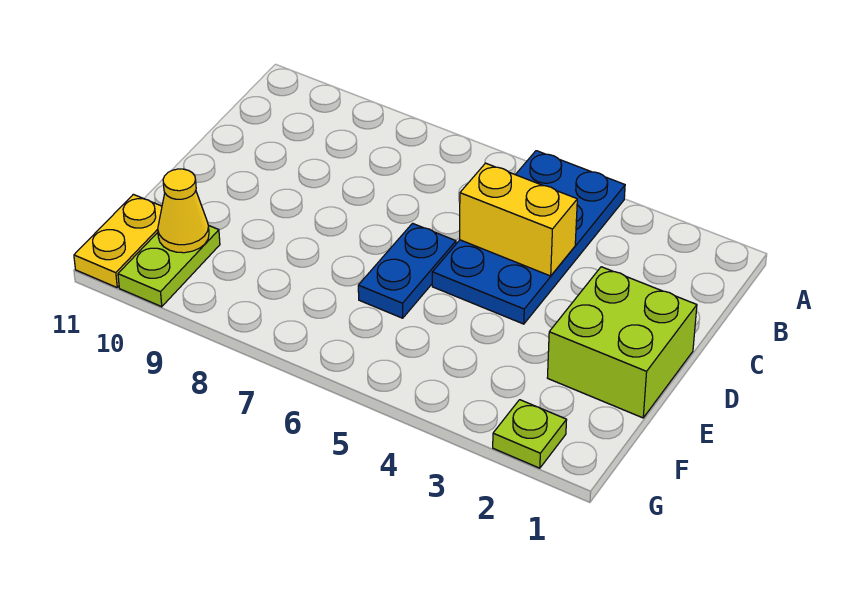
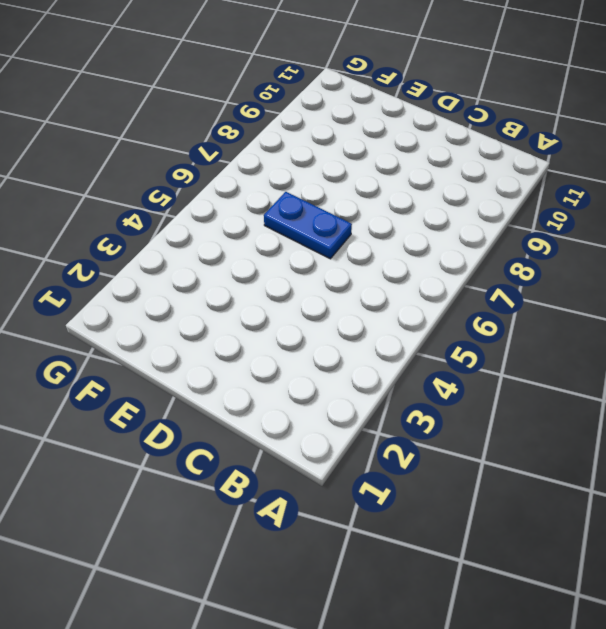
none -> blue 2x4 plate [432,151,625,324]
none -> lime 2x2 brick [547,267,697,418]

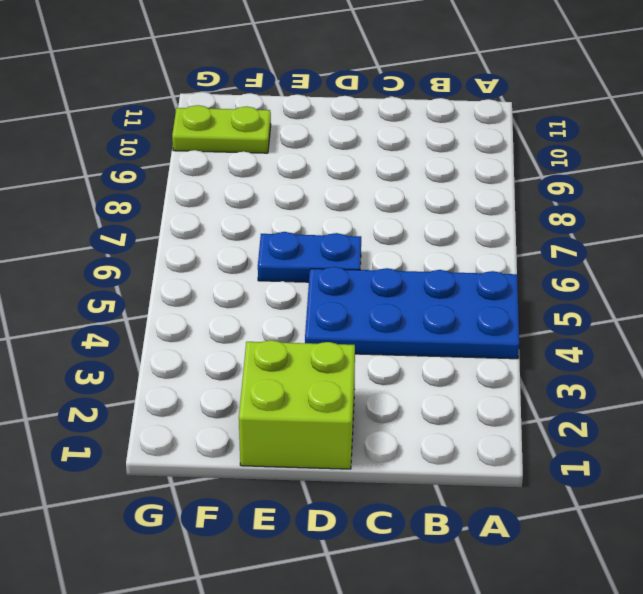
none -> yellow 1x2 plate [74,194,162,287]
none -> lime 1x1 plate [493,400,567,468]

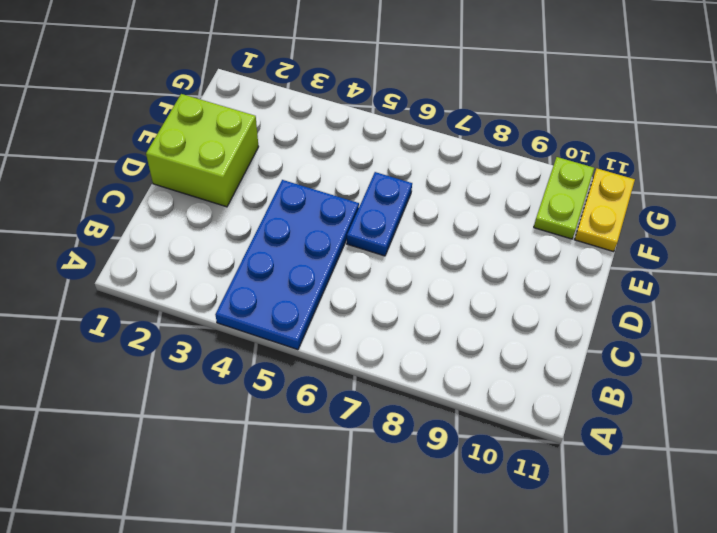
none -> lime 1x1 plate [493,400,567,468]
none -> yellow 1x2 brick [460,163,577,276]

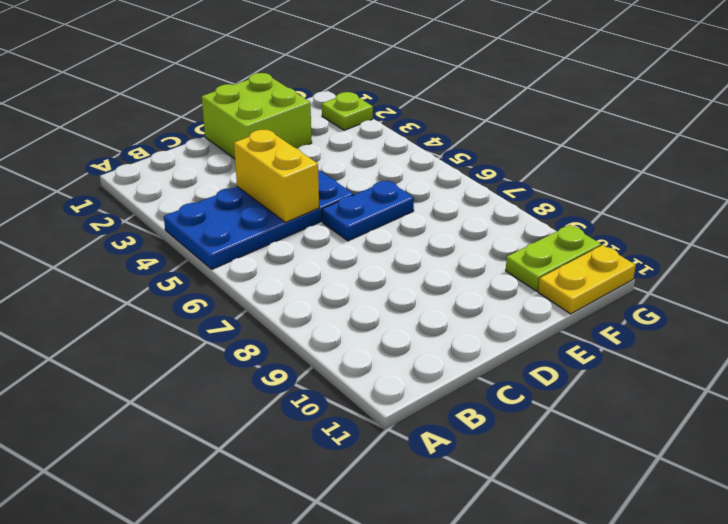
none -> yellow 1x1 cone [158,169,209,253]

